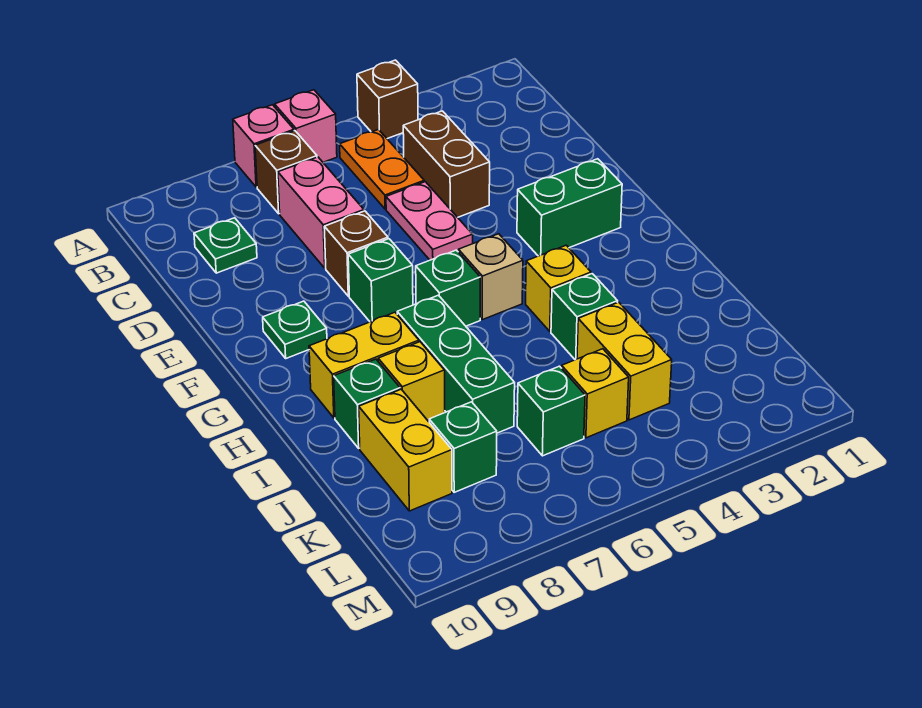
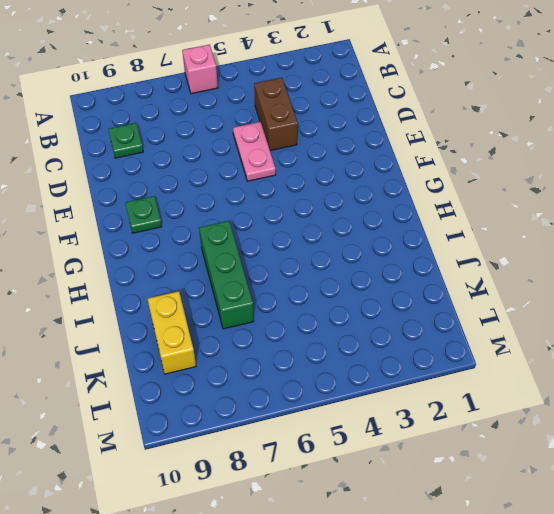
none -> brown 1x1 brick [357,60,418,139]
none -> pink 1x1 brick [233,105,294,187]
none -> orange 1x2 plate [340,130,424,209]

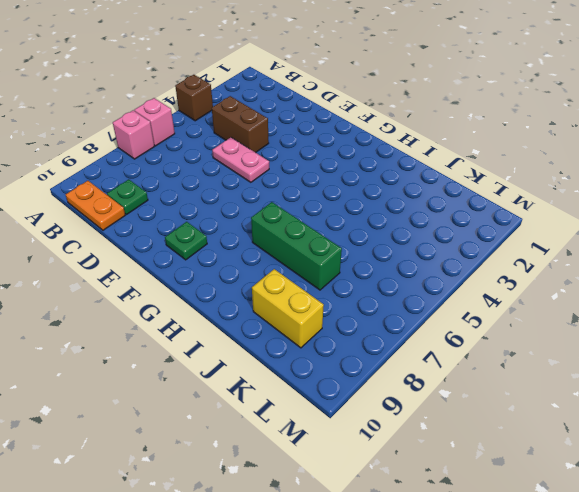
orange 1x2 plate [66,181,125,230] -> orange 1x2 plate moved to [340,130,424,209]
none -> brown 1x1 brick [255,131,317,214]
none -> pink 1x2 brick [278,157,364,268]
none -> brown 1x1 brick [324,211,388,296]

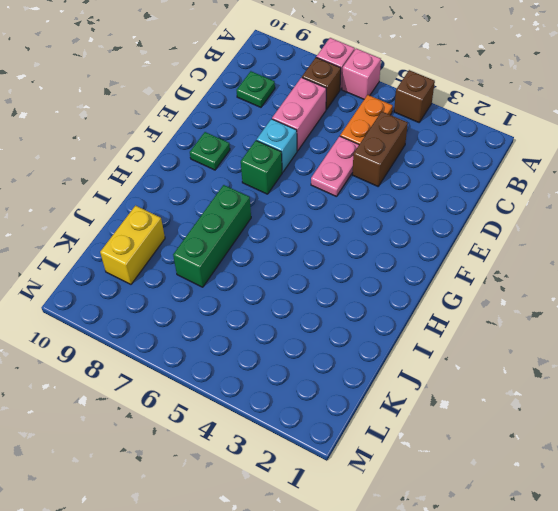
cyan 1x1 brick [257,119,297,172] -> brown 1x1 brick [324,211,388,296]
none -> green 1x2 brick [517,159,622,256]
none -> tan 1x1 brick [458,234,523,320]
none -> green 1x1 brick [416,250,480,326]

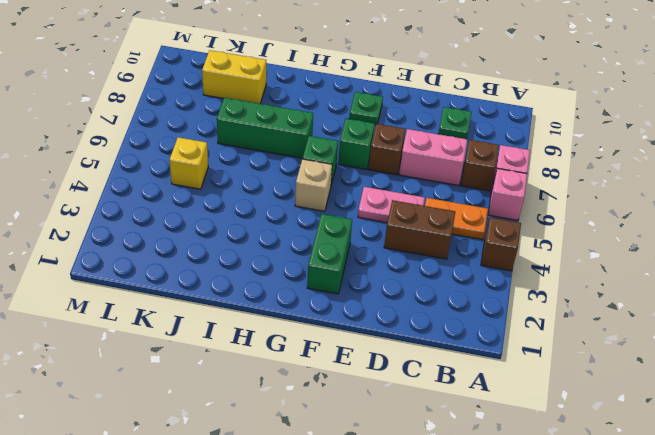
none -> yellow 1x1 brick [526,245,591,331]
none -> yellow 1x2 brick [309,312,419,418]
none -> green 1x1 brick [551,274,618,360]

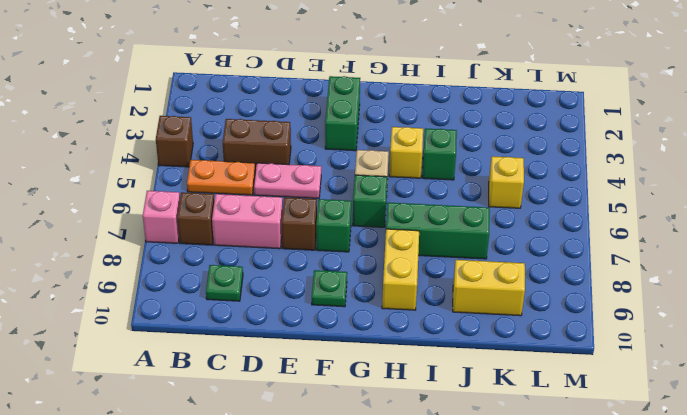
none -> pink 1x1 brick [275,90,337,162]
none -> yellow 1x1 brick [378,342,445,420]
none -> green 1x1 brick [334,359,400,448]

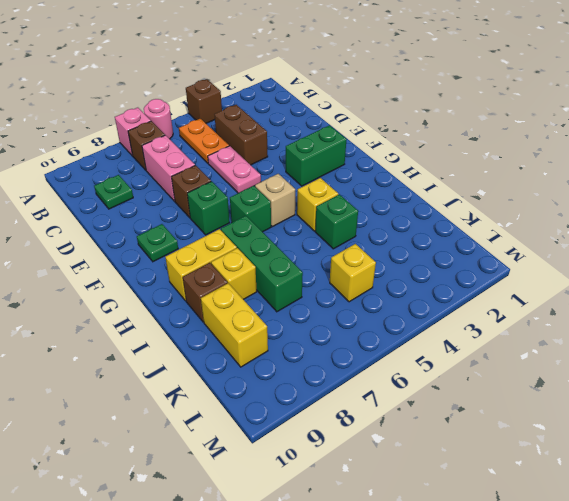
pink 1x1 round brick [144,99,173,139] -> pink 1x1 brick [275,90,337,162]
brown 1x1 brick [183,263,228,322] -> green 1x1 brick [334,359,400,448]
none -> yellow 1x2 brick [577,302,672,420]
none -> green 1x1 brick [517,366,585,456]
none -> green 1x1 brick [429,402,497,492]

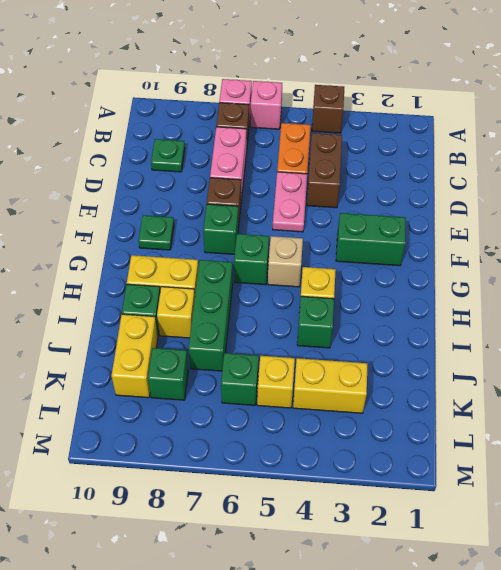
yellow 1x2 brick [293,358,367,413] -> yellow 1x2 brick turned to [577,302,672,420]

